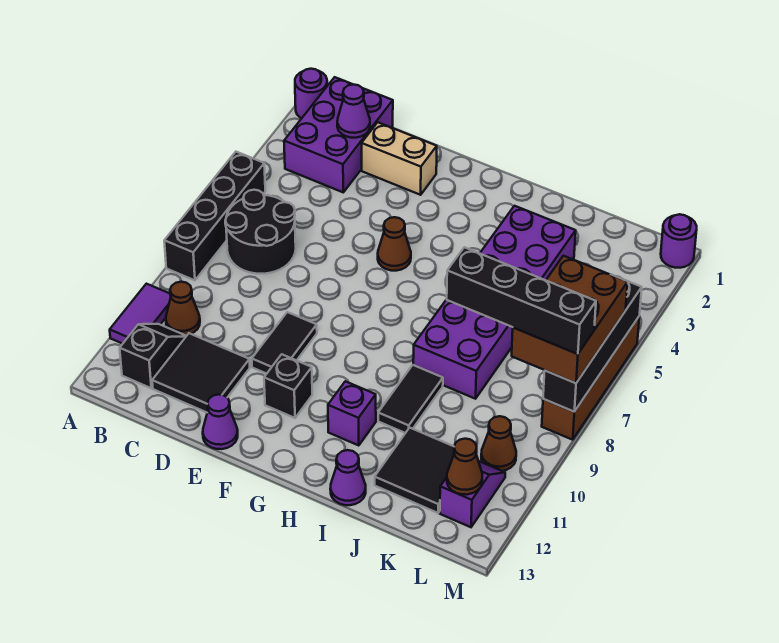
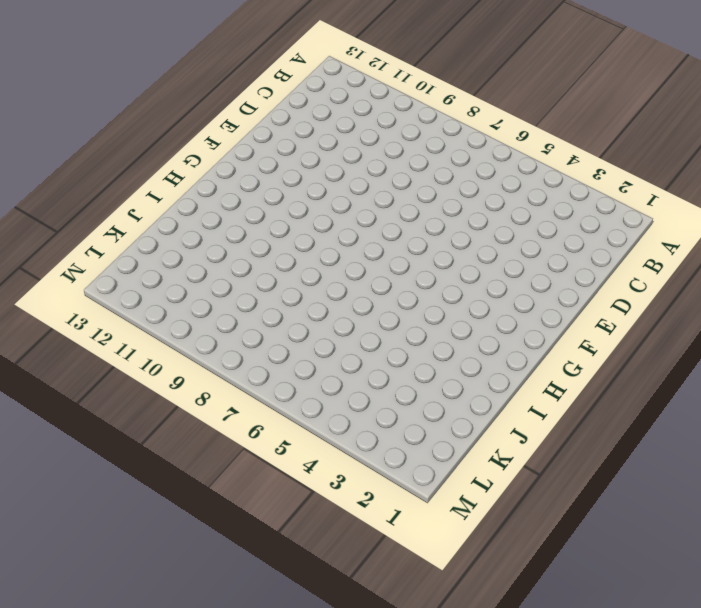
none -> purple 1x1 round brick [295,69,327,118]
none -> black 1x4 brick [164,152,265,280]
none -> purple 1x2 tile [110,284,171,344]

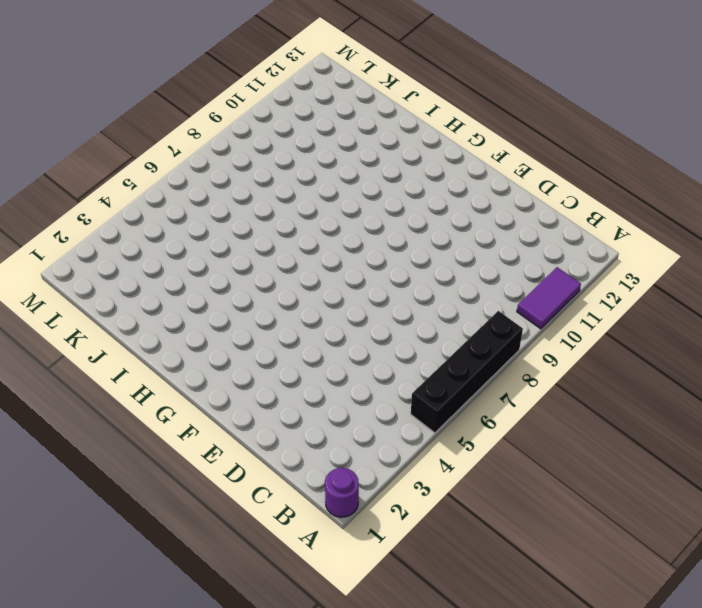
none -> purple 2x3 brick [284,77,393,192]
none -> black 2x2 round brick [225,190,296,274]
none -> brown 1x1 cone [166,282,200,335]

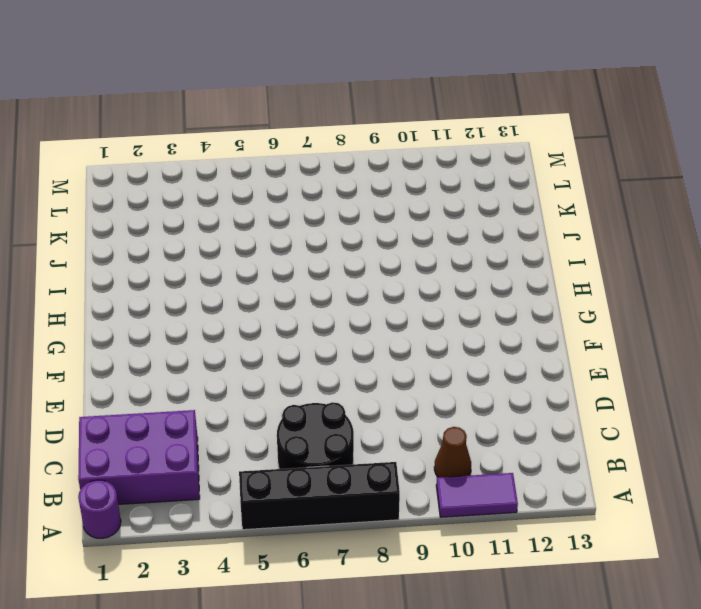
none -> black 1x2 slope [120,324,186,388]
none -> black 2x2 tile [152,333,250,412]
none -> tan 1x2 brick [362,122,437,195]

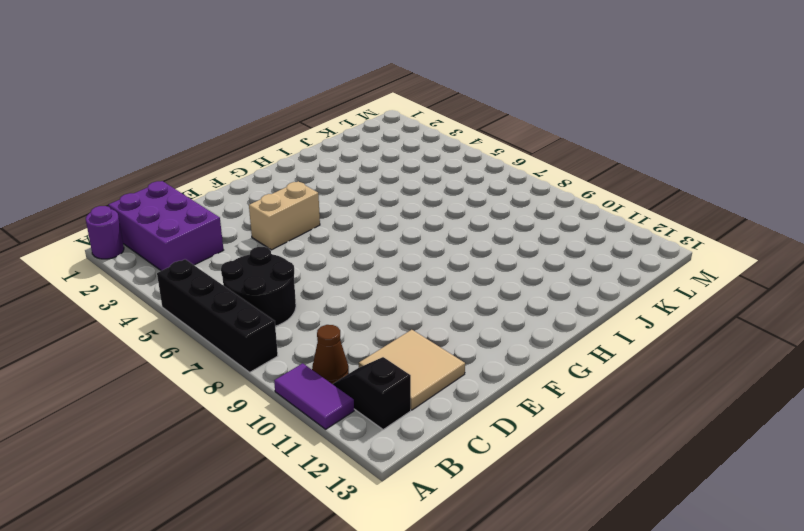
tan 2x2 tile [359,330,465,410] -> black 2x2 tile [152,333,250,412]
tan 1x2 brick [249,181,320,250] -> tan 1x2 brick moved to [362,122,437,195]
none -> black 1x2 tile [252,312,317,374]
none -> purple 1x1 cone [203,394,238,449]
none -> brown 1x1 cone [378,217,411,271]

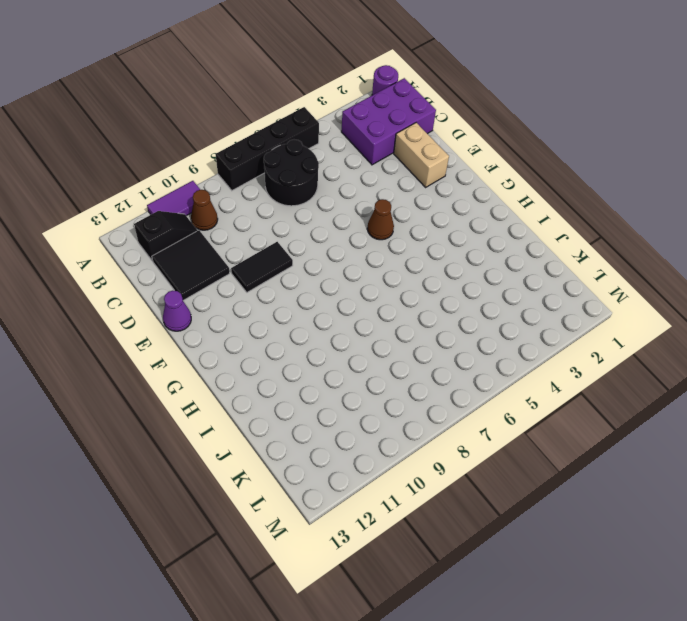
none -> black 1x1 brick [264,354,312,418]
none -> purple 1x1 brick [328,381,376,446]
none -> purple 2x6 brick [413,206,576,399]

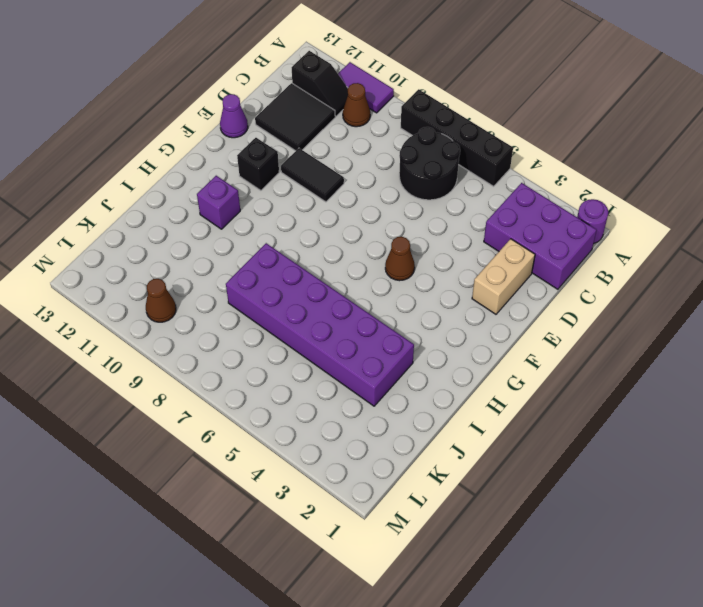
none -> black 1x2 tile [378,365,443,433]
none -> purple 1x1 cone [330,450,366,505]
none -> black 2x2 tile [375,428,454,513]

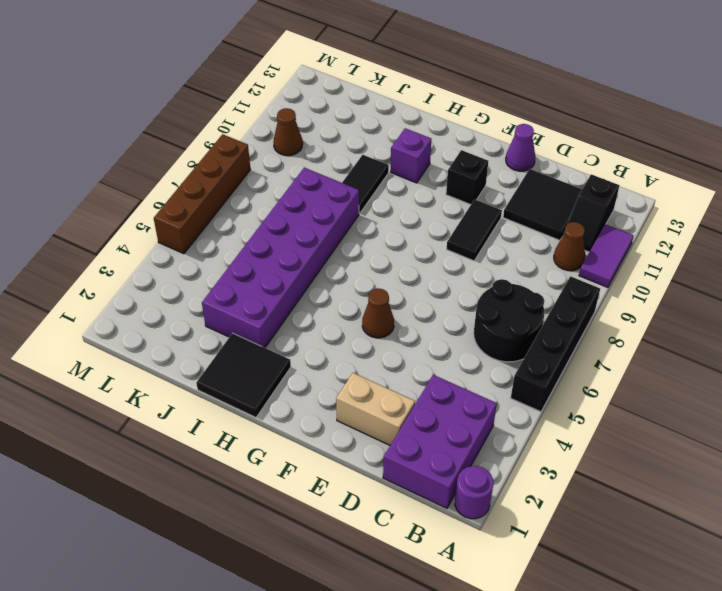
black 2x2 tile [196,333,291,418] -> black 2x2 tile moved to [375,428,454,513]
none -> purple 1x1 cone [330,450,366,505]
none -> purple 1x2 slope [440,461,505,527]
none -> purple 1x1 round brick [661,214,697,268]

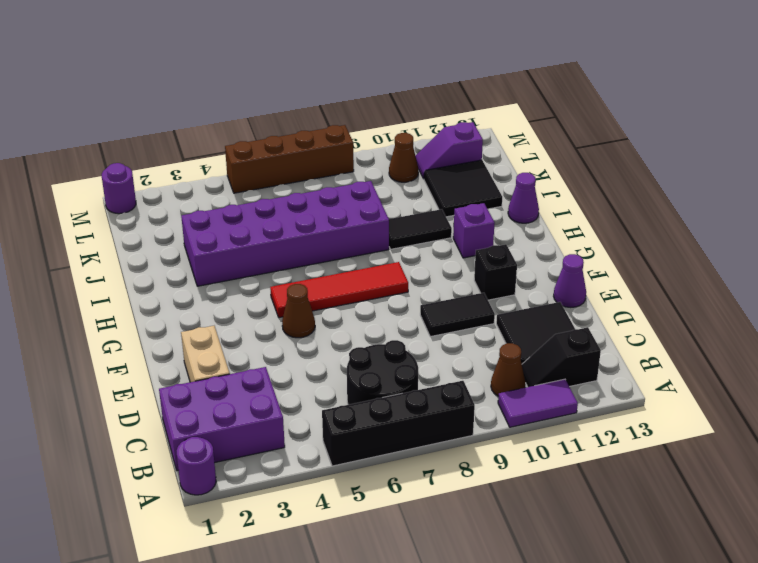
red 1x4 tile [270,262,408,318] -> none
none -> purple 1x1 cone [337,84,370,138]
none -> brown 1x1 cone [447,439,482,495]
none -> black 1x4 brick [543,275,642,412]

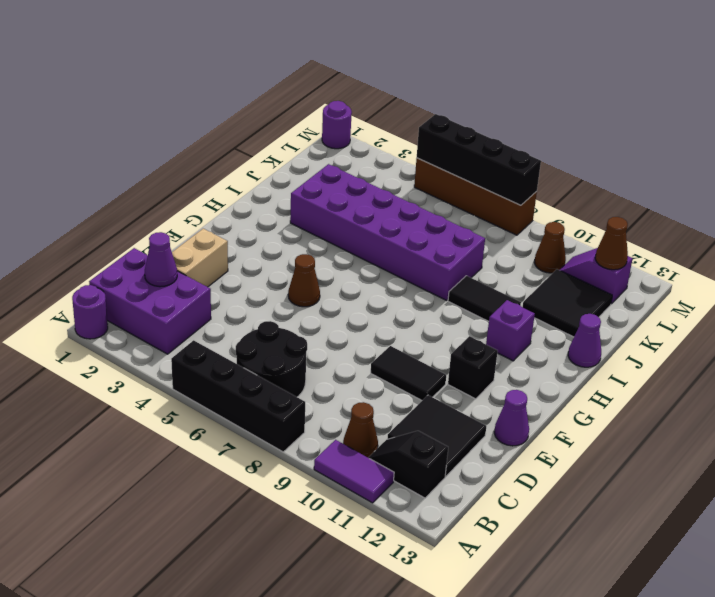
none -> brown 2x3 brick [512,256,628,383]
none -> black 1x4 brick [447,247,596,354]

